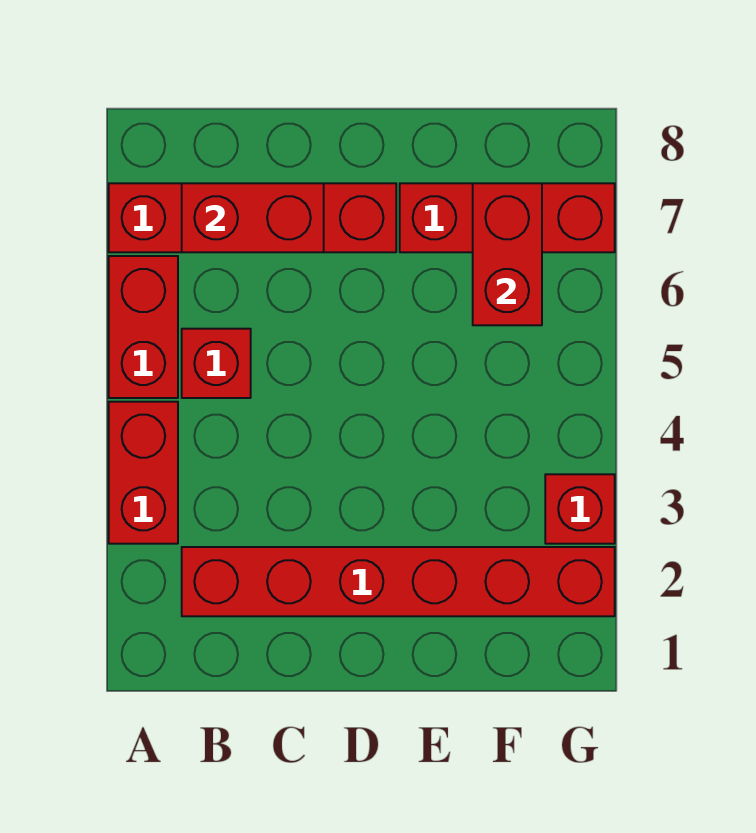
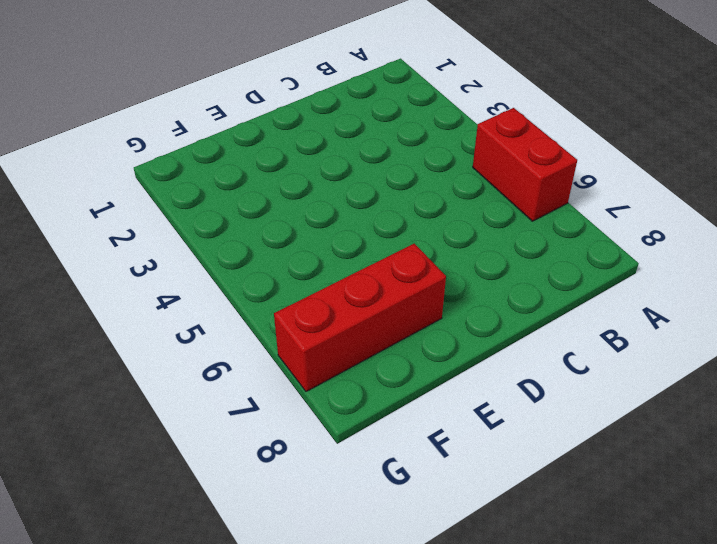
none -> red 1x2 brick [109,402,178,544]
none -> red 1x4 brick [109,183,396,252]

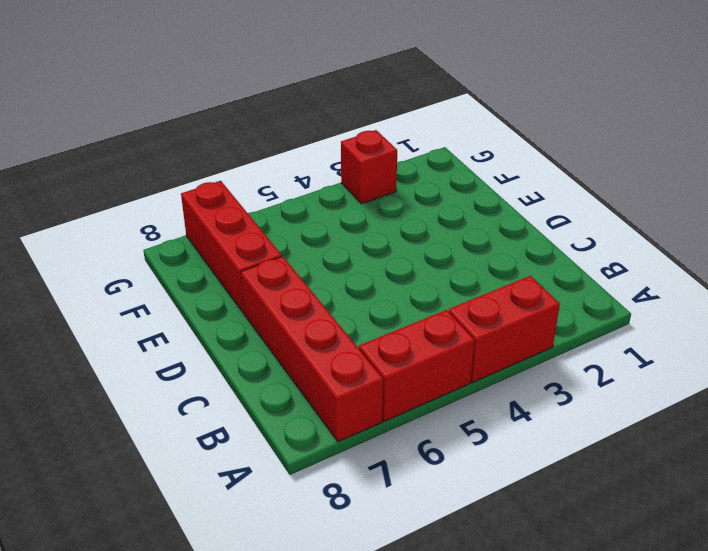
none -> red 1x6 brick [182,547,615,616]
none -> red 1x1 brick [182,329,251,398]

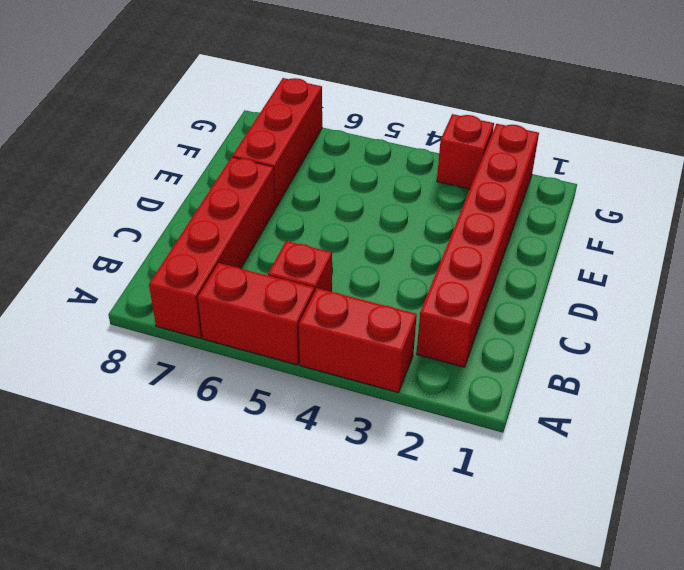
none -> red 1x2 brick [182,183,324,252]
none -> red 1x2 brick [473,183,542,325]

